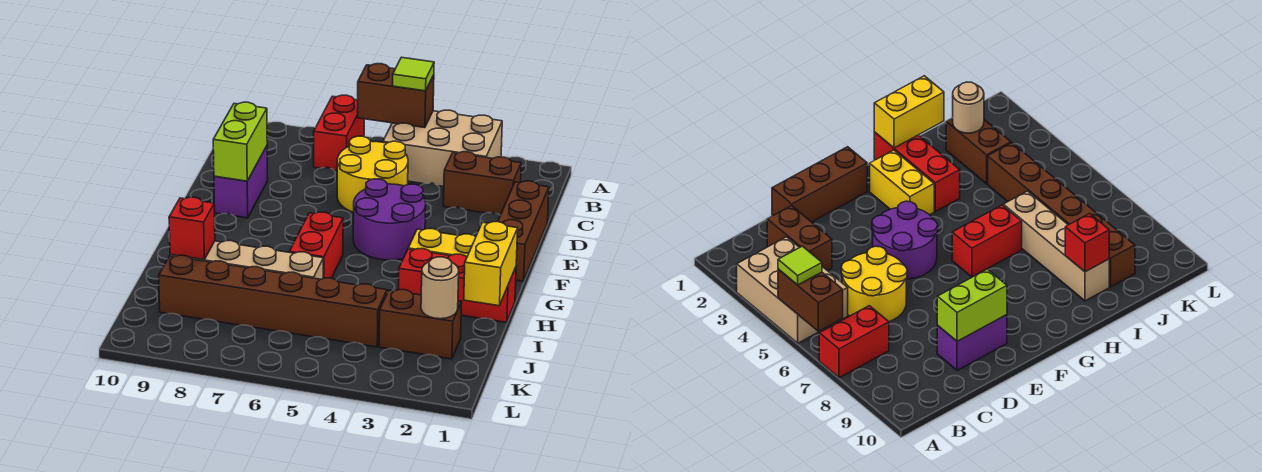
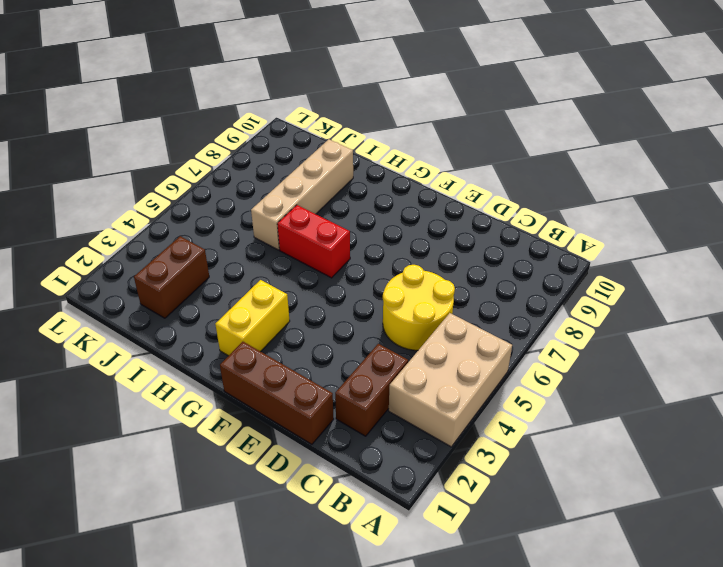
none -> red 1x2 brick [314,95,364,171]
none -> purple 1x2 brick [214,146,268,218]
none -> purple 2x2 round brick [353,179,426,260]

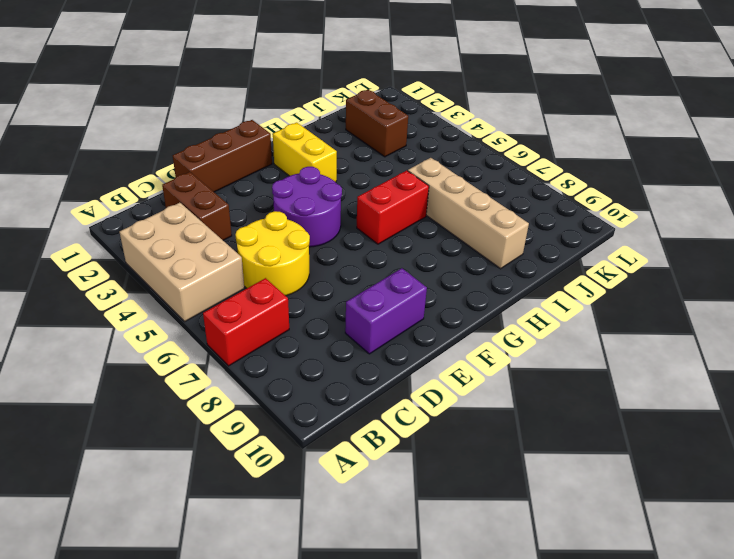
none -> red 1x3 brick [399,249,516,322]
none -> brown 1x6 brick [159,255,387,347]
none -> brown 1x2 brick [358,64,434,128]

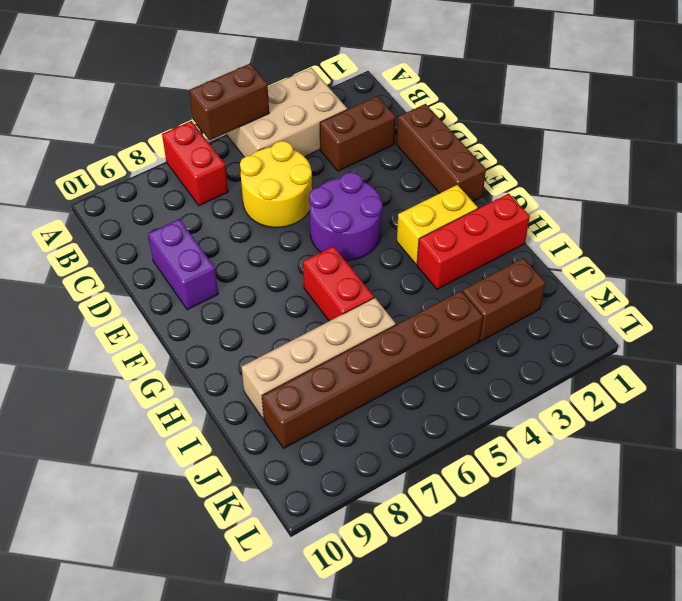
none -> lime 1x2 brick [213,102,267,181]
none -> yellow 1x2 brick [464,222,518,306]
none -> red 1x1 brick [169,197,215,260]

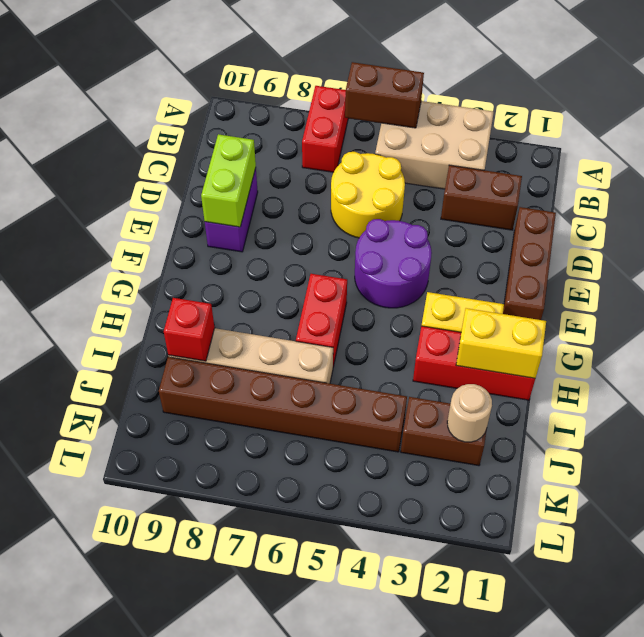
yellow 1x2 brick [456,308,546,378] -> yellow 1x2 brick turned to [464,222,518,306]
none -> lime 1x1 tile [393,57,434,91]

